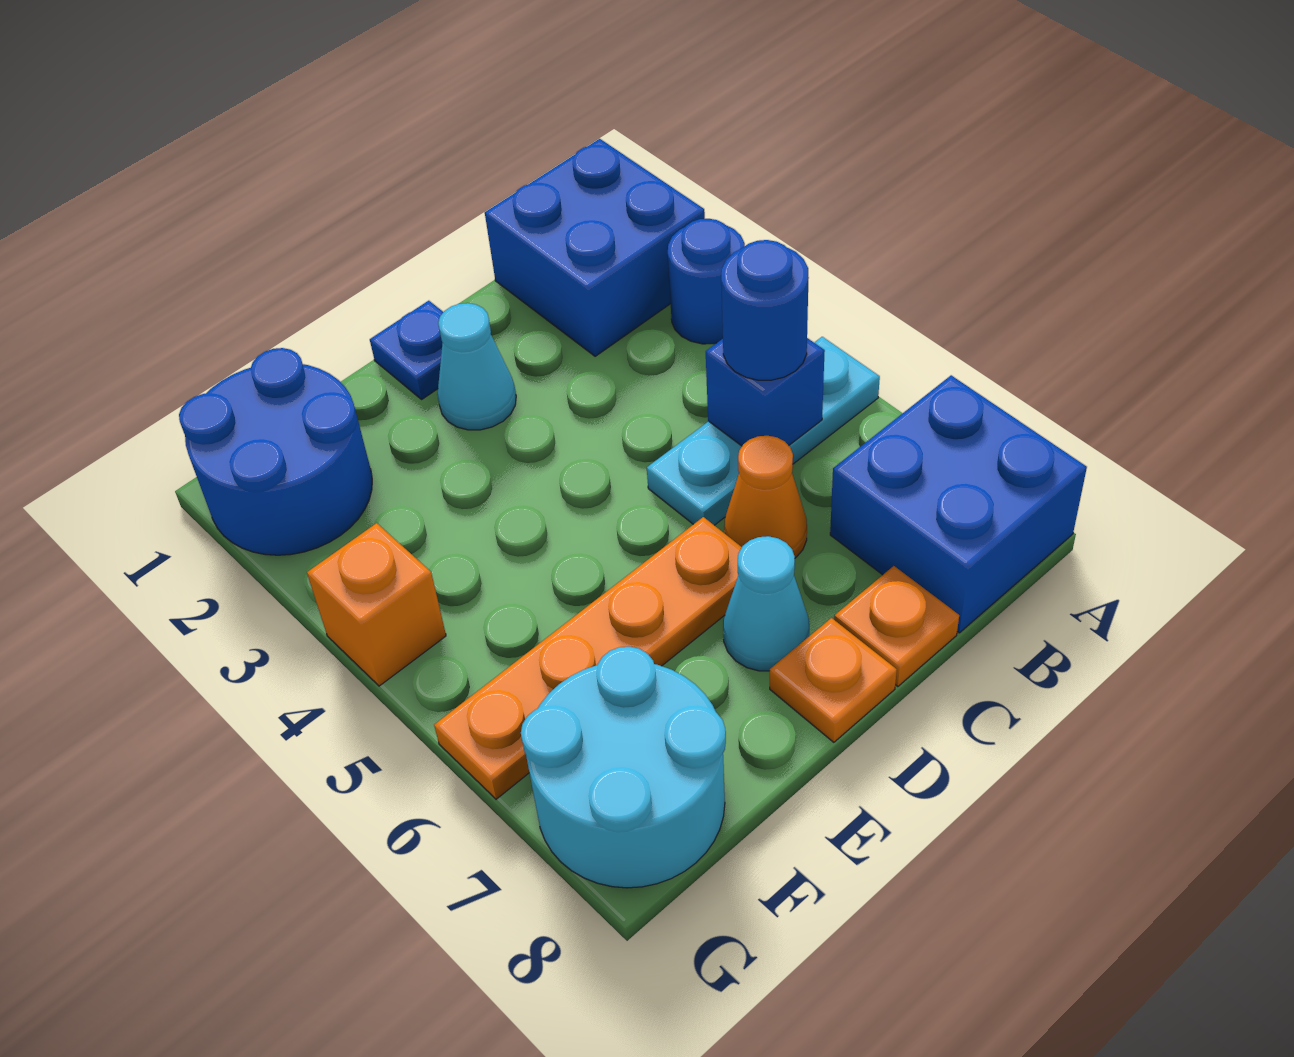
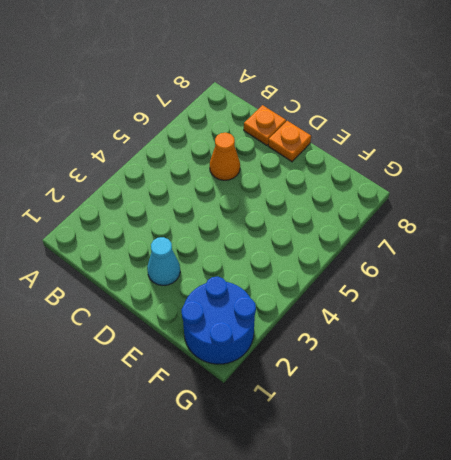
none -> blue 2x2 brick [485,139,705,356]
none -> blue 1x1 round brick [668,219,745,344]
none -> cyan 1x3 plate [647,337,880,525]

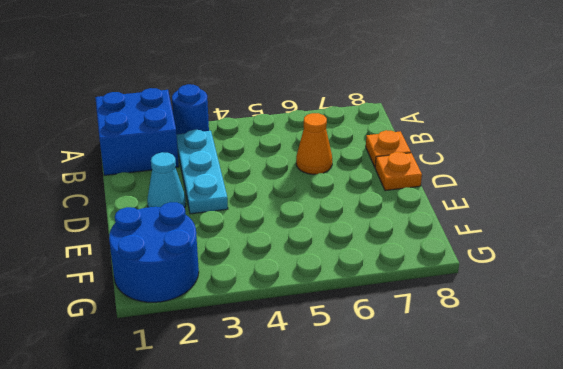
cyan 1x3 plate [177,130,228,214] -> cyan 1x3 plate moved to [647,337,880,525]
none -> blue 2x2 brick [830,375,1087,633]
none -> blue 1x1 plate [370,301,443,399]
none -> orange 1x4 plate [434,517,742,799]

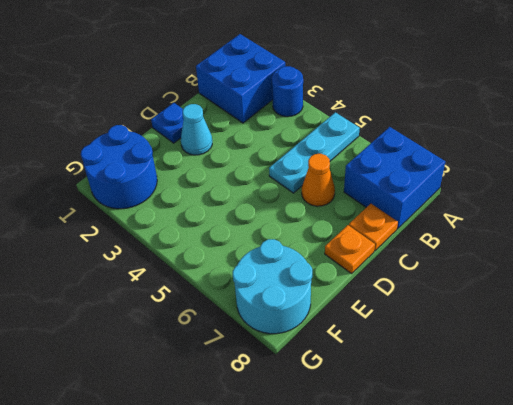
none -> orange 1x4 plate [434,517,742,799]
none -> cyan 1x1 cone [723,536,809,671]
none -> orange 1x1 brick [307,523,446,686]

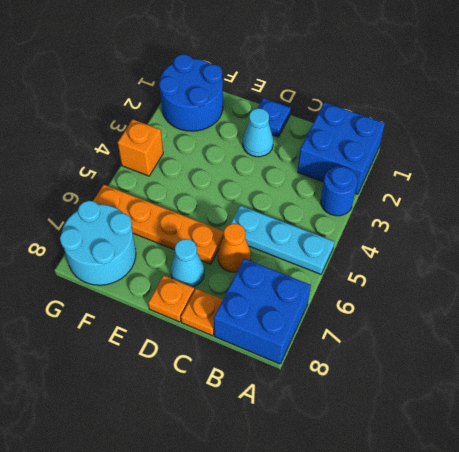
none -> blue 1x1 brick [706,338,825,446]
none -> blue 1x1 round brick [721,240,809,380]

